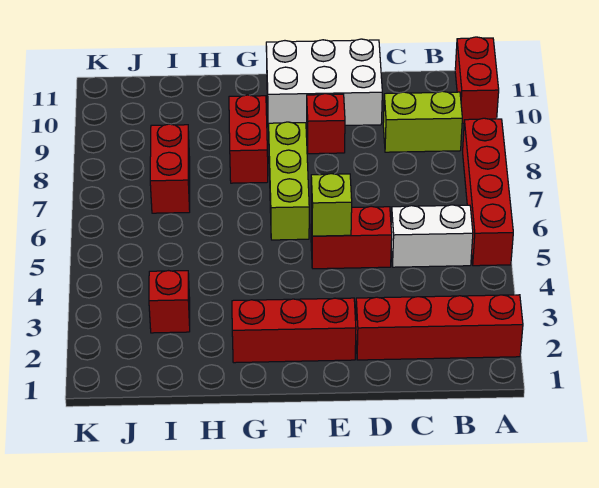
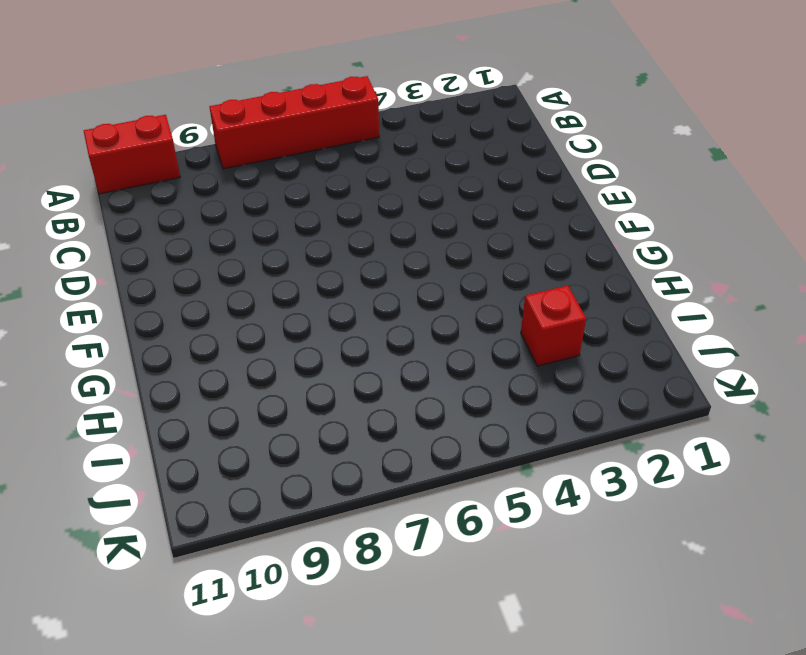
none -> red 1x4 brick [356,295,523,360]
none -> white 1x2 brick [391,205,473,267]
none -> lime 1x2 brick [383,91,462,152]

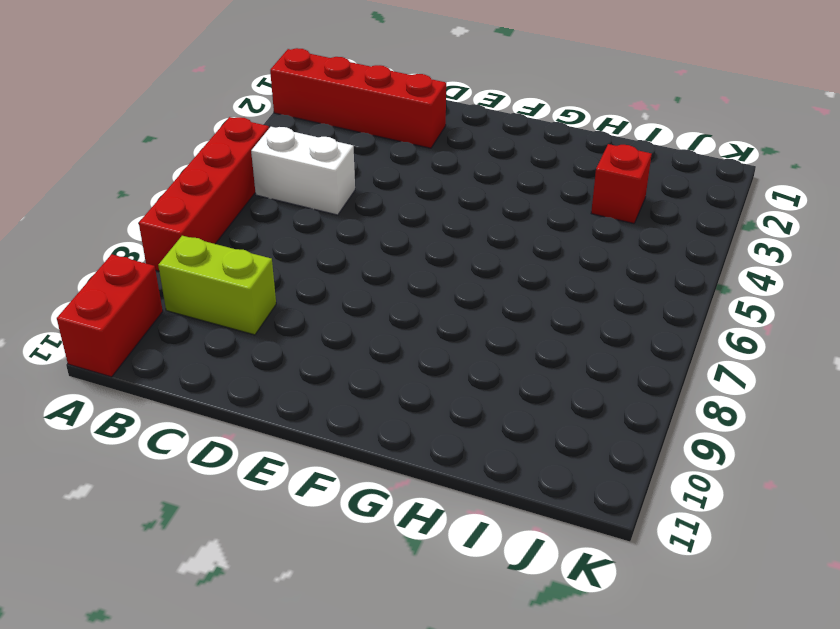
none -> red 1x2 brick [311,206,392,269]
none -> white 2x3 brick [266,39,382,127]
none -> red 1x3 brick [232,298,356,363]

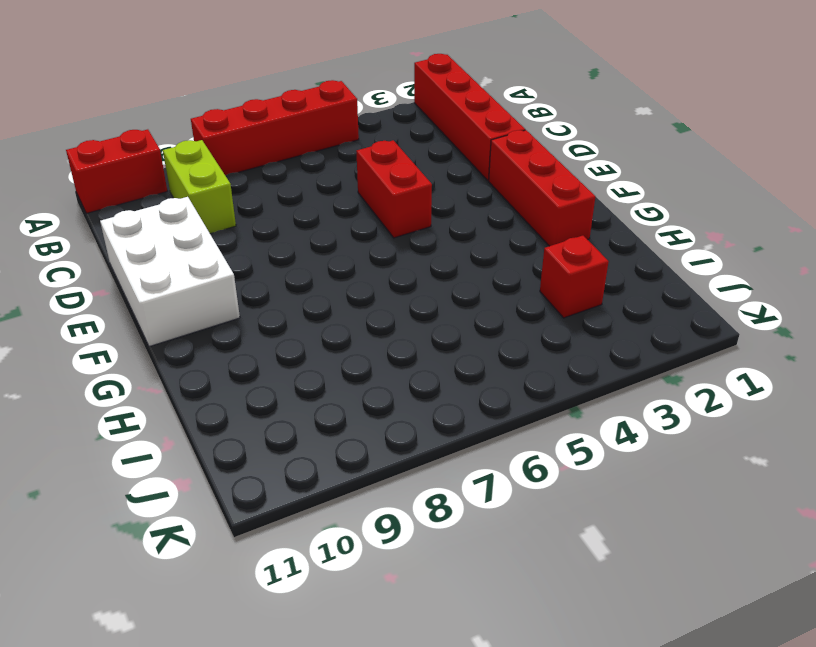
none -> white 1x2 brick [391,205,473,267]
none -> red 1x1 brick [307,94,345,154]
none -> lime 1x3 brick [269,122,309,240]

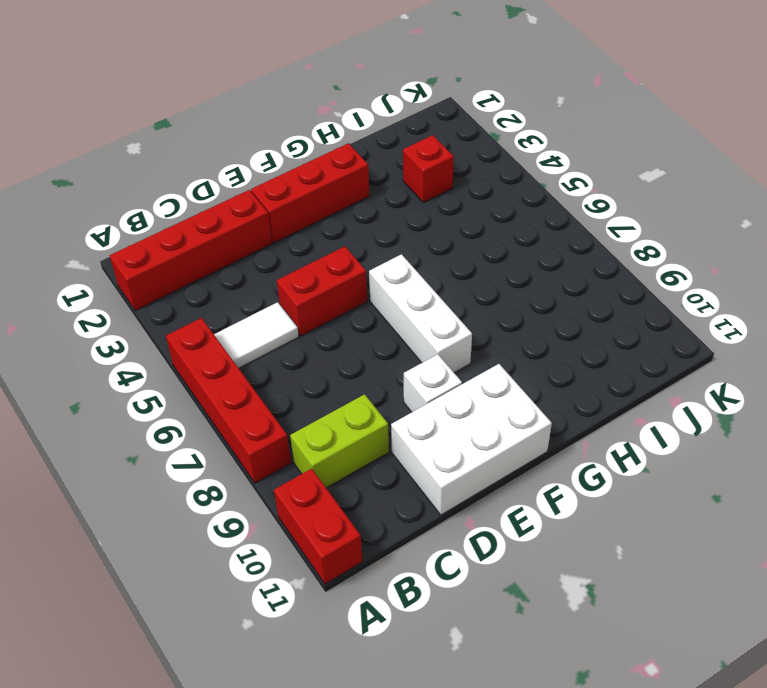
white 1x2 tile [214,302,299,368] -> white 1x2 brick [391,205,473,267]
white 1x1 brick [404,354,462,412] -> red 1x1 brick [307,94,345,154]
white 1x3 brick [369,254,472,373] -> lime 1x3 brick [269,122,309,240]
none -> red 1x2 brick [229,95,268,183]
none -> red 1x2 brick [150,124,190,213]
none -> lime 1x1 brick [311,174,352,236]

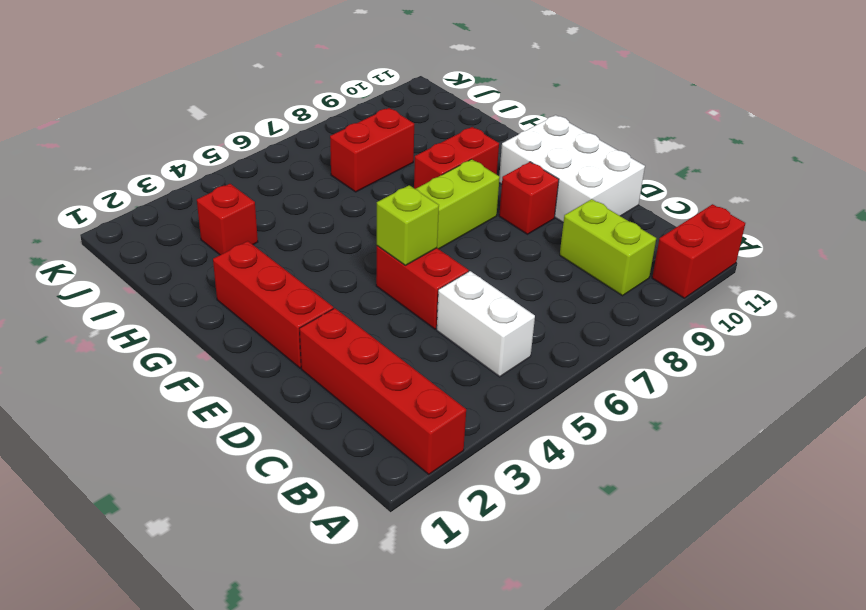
none -> red 1x4 brick [463,118,513,266]

